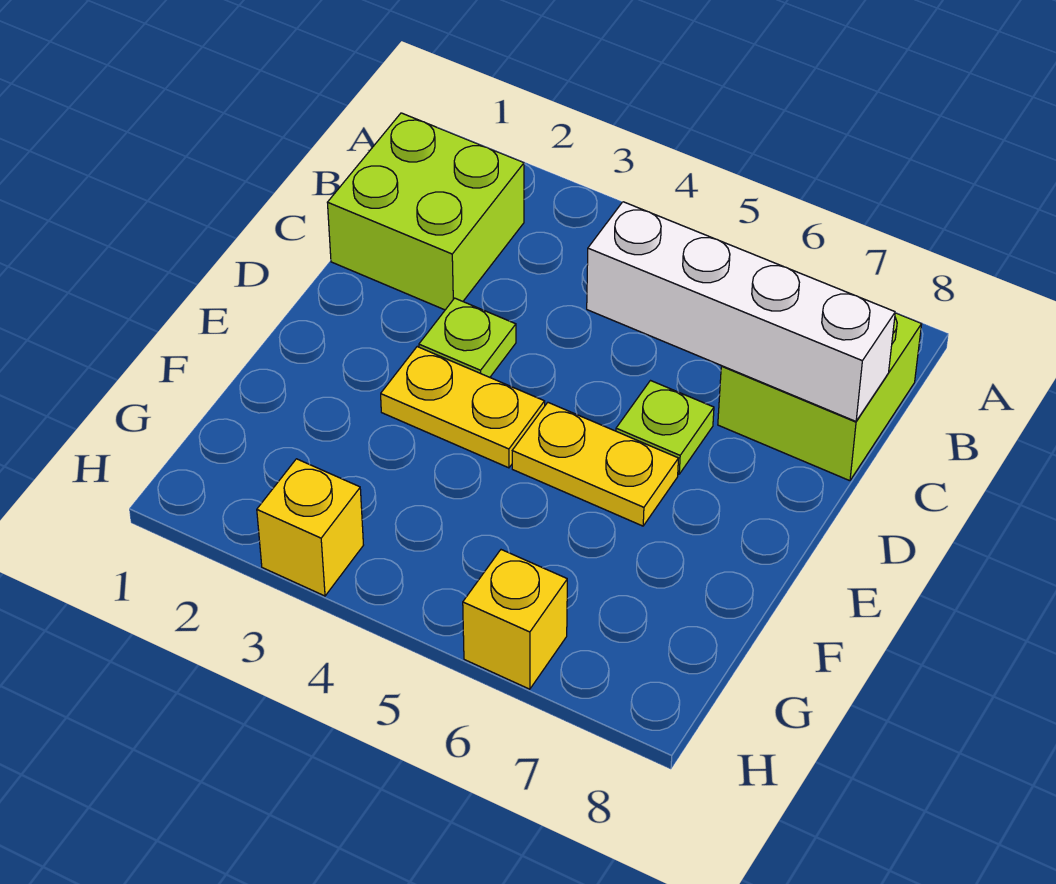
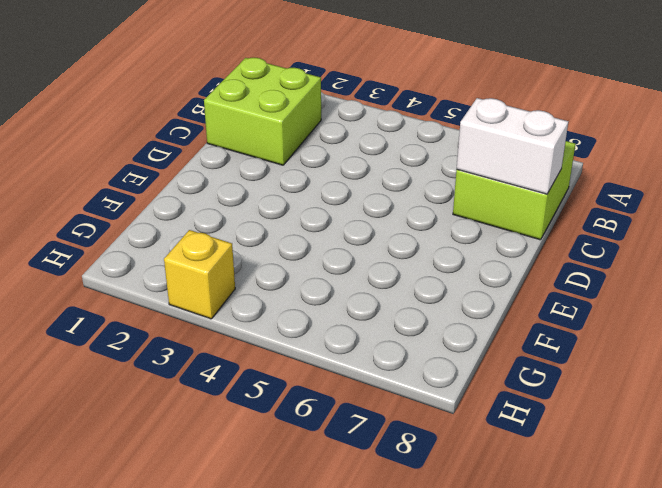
white 1x2 brick [457,98,568,194] -> white 1x4 brick [587,202,895,421]
none -> lime 1x1 plate [419,298,516,377]
none -> lime 1x1 plate [616,381,714,474]

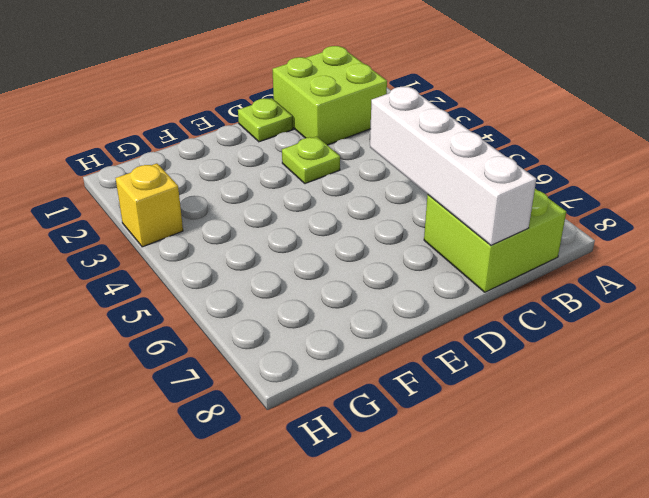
lime 1x1 plate [238,98,293,142] -> lime 1x1 plate moved to [616,381,714,474]
none -> yellow 1x2 plate [381,347,545,468]
none -> yellow 1x2 plate [512,403,678,526]

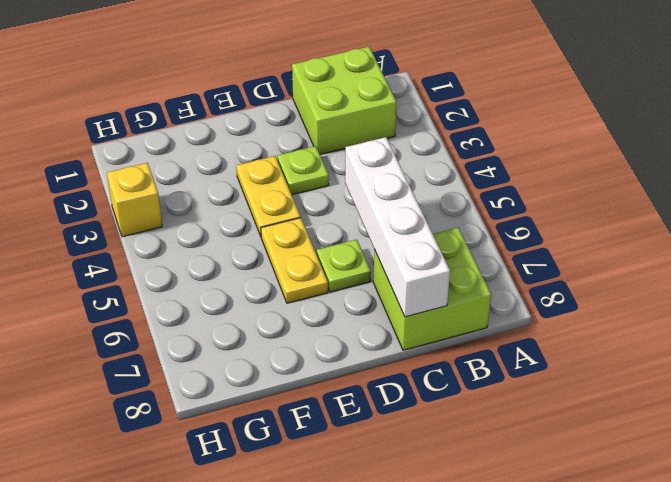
none -> yellow 1x1 brick [463,550,567,689]

